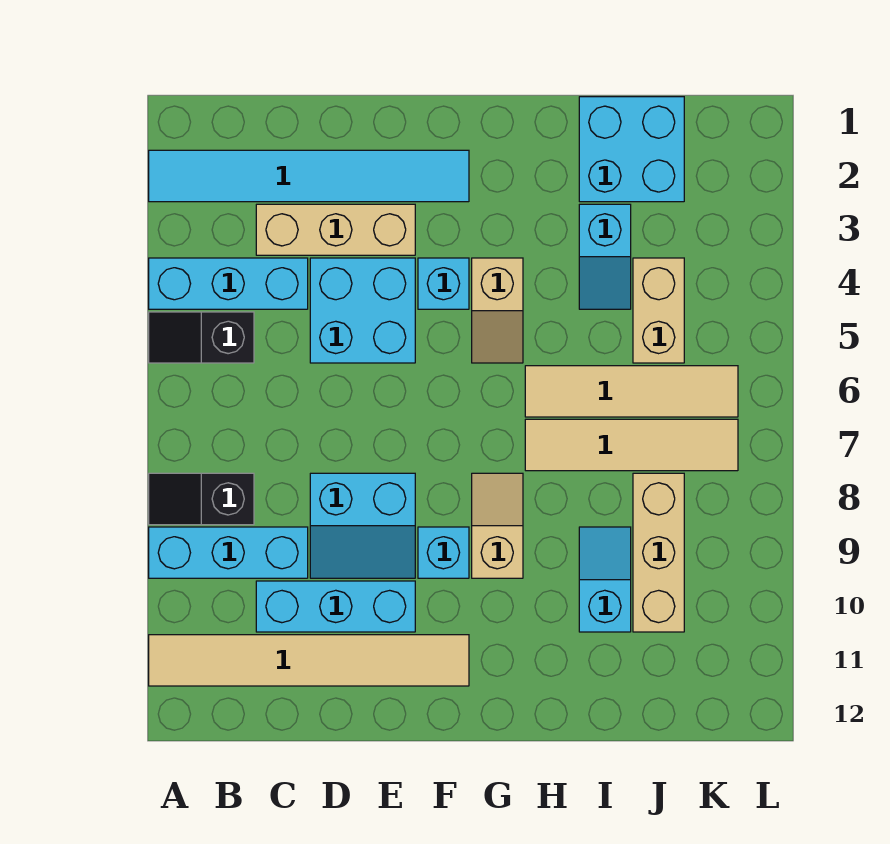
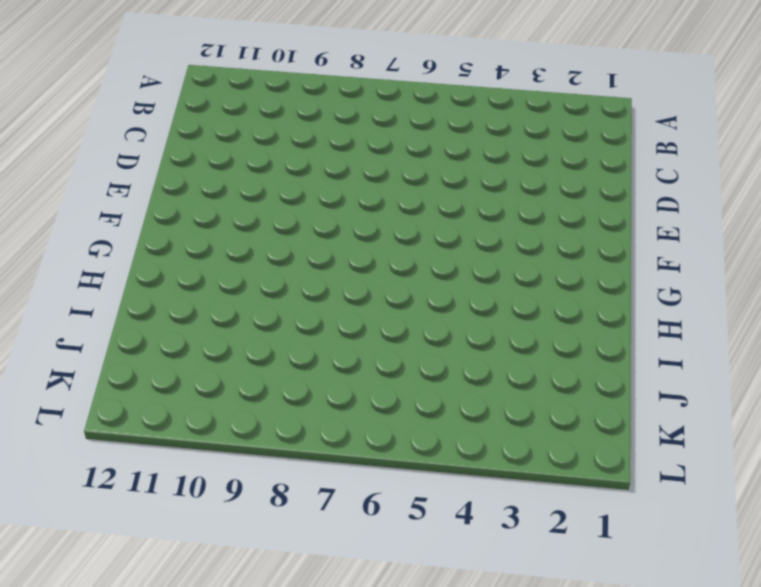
none -> cyan 1x6 tile [149,150,469,202]
none -> cyan 1x3 brick [149,258,308,309]
none -> black 1x2 slope [149,312,254,363]

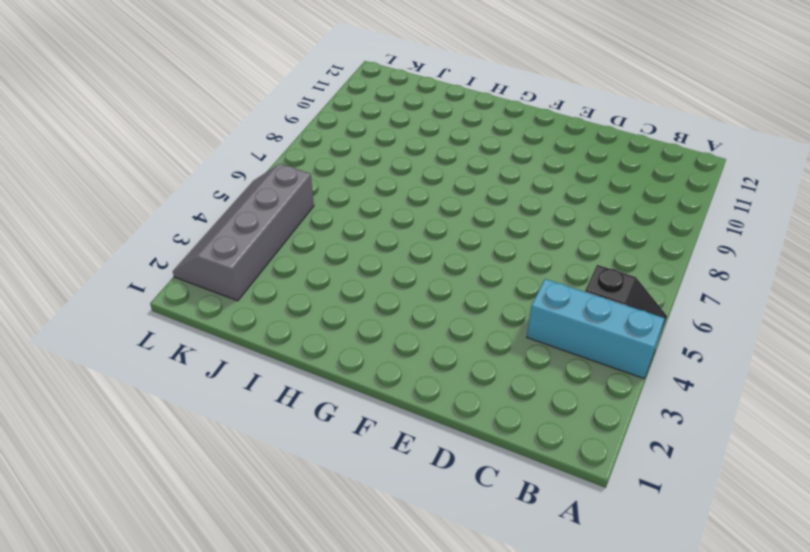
grey 2x4 slope [173,164,314,301] -> none
none -> cyan 1x6 tile [149,150,469,202]
none -> black 1x2 slope [149,473,254,525]
none -> cyan 1x3 brick [149,527,308,578]

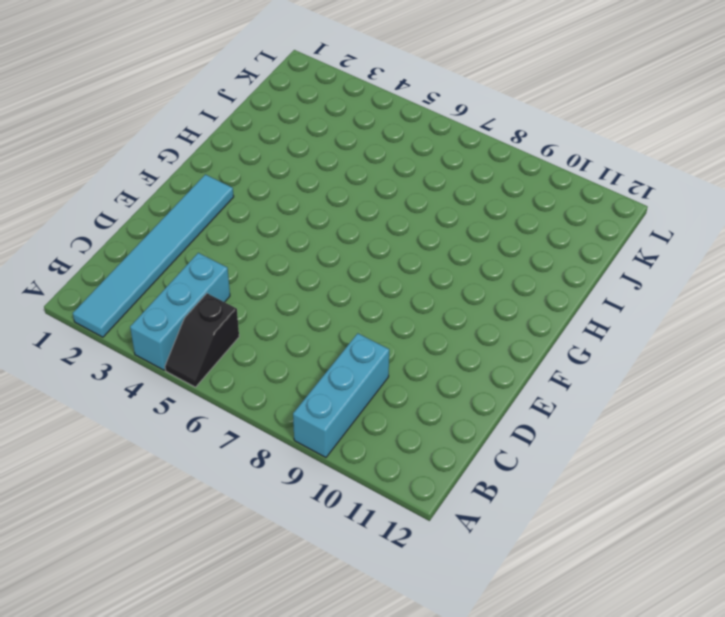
none -> black 1x2 slope [149,473,254,525]
none -> tan 1x6 tile [149,635,469,686]
none -> tan 1x3 brick [256,204,415,255]

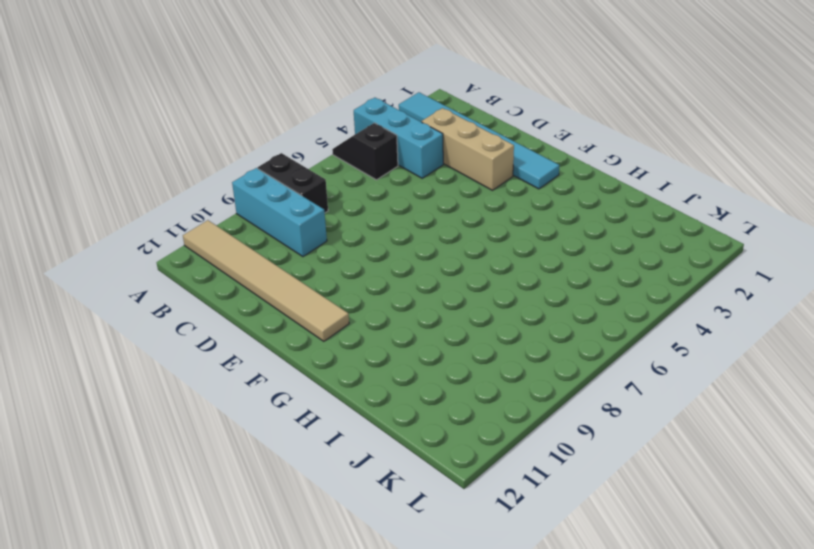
black 1x2 brick [258,153,328,213] -> black 1x2 slope [149,473,254,525]
none -> cyan 1x3 brick [256,581,415,632]
none -> cyan 2x2 brick [310,258,415,363]
none -> cyan 2x2 slope [310,473,415,578]

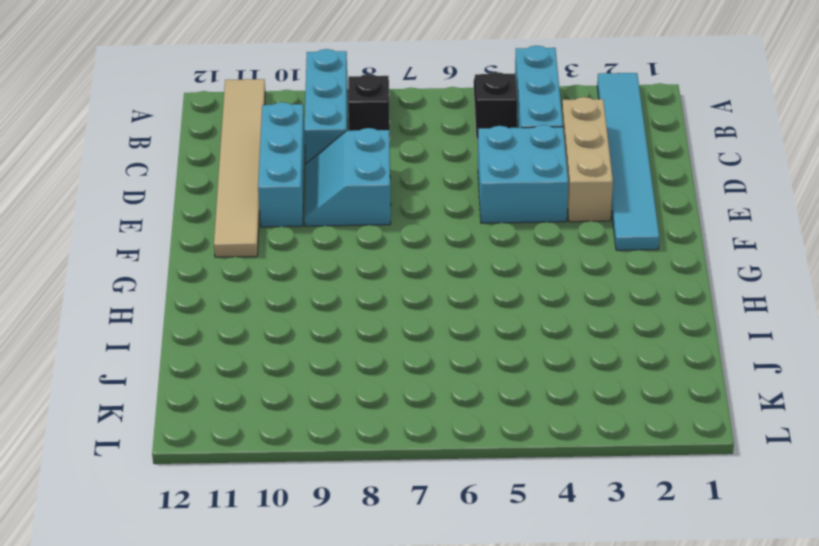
none -> cyan 1x1 brick [418,258,469,309]
none -> cyan 1x1 brick [418,527,469,578]
none -> tan 1x2 slope [472,258,523,363]

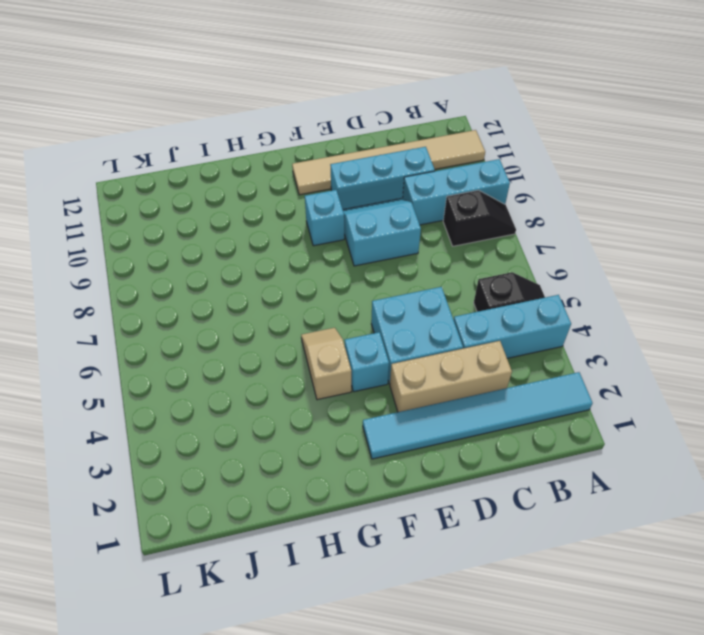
none -> tan 1x2 slope [472,473,523,578]
none -> tan 1x4 tile [525,366,738,417]
none -> tan 1x4 tile [525,419,738,471]

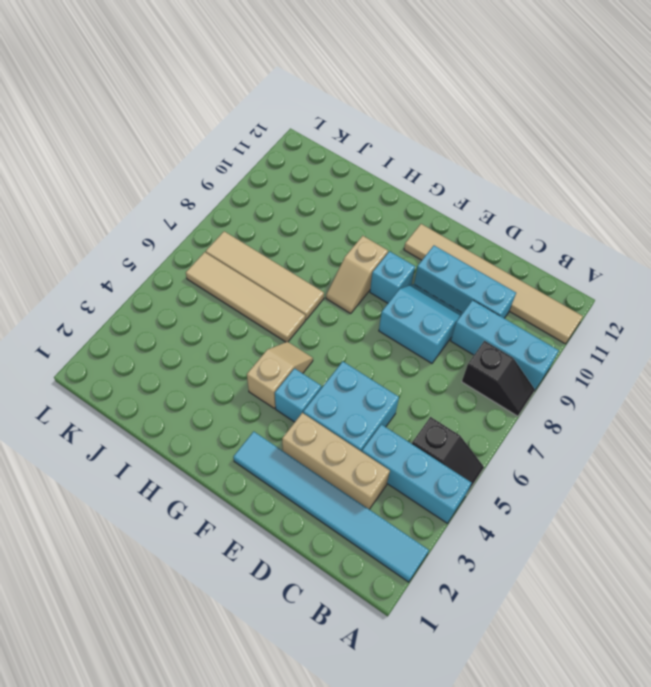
none -> cyan 2x2 brick [579,97,684,202]
none -> cyan 1x2 slope [579,204,631,309]
none -> cyan 1x2 slope [579,527,631,632]

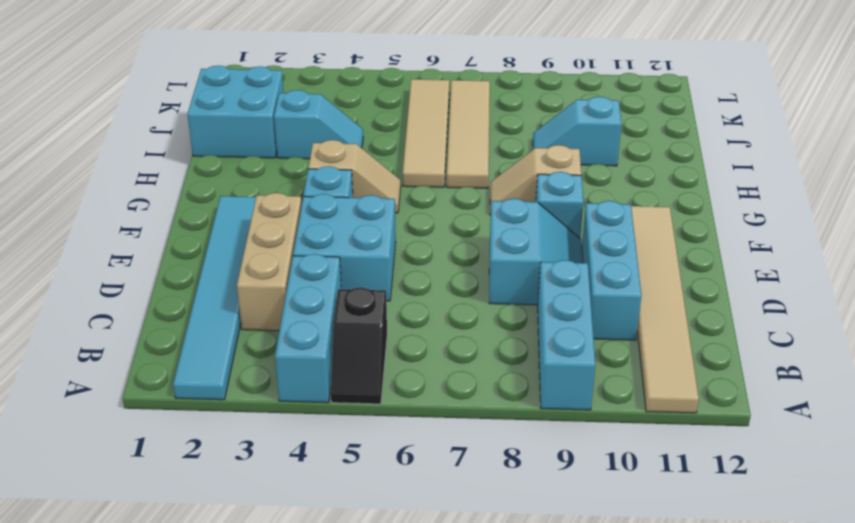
none -> black 1x2 slope [149,473,254,525]
none -> tan 1x2 brick [633,258,684,363]
none -> tan 1x3 brick [633,473,684,632]

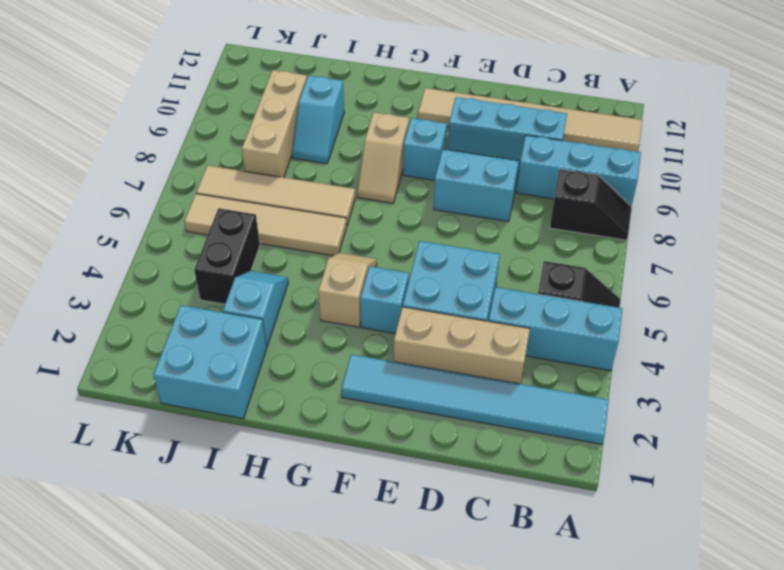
black 1x2 brick [194,208,260,304] -> tan 1x2 brick [633,258,684,363]

